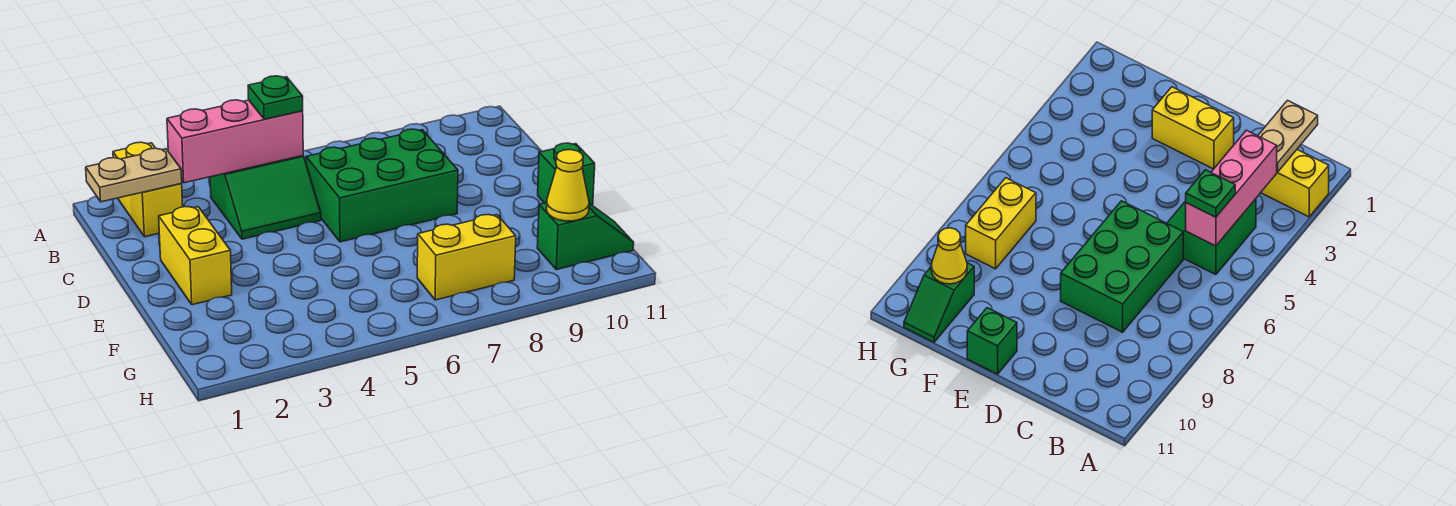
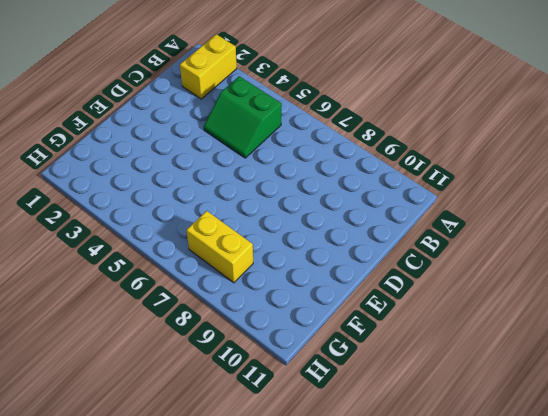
none -> green 2x3 brick [306,129,458,242]
none -> yellow 1x2 brick [159,207,232,305]

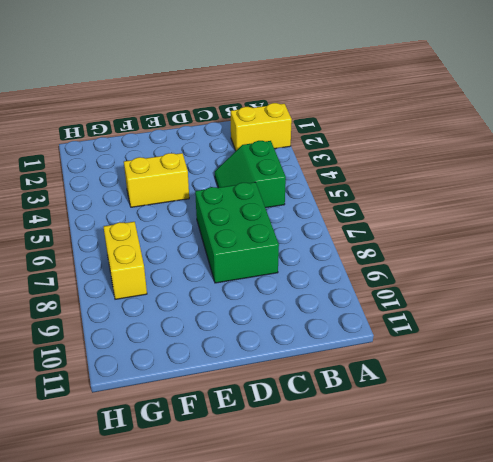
yellow 1x2 brick [124,153,189,207] -> yellow 1x2 brick moved to [159,207,232,305]
none -> green 1x1 brick [538,143,595,206]
none -> green 1x2 slope [537,202,634,270]

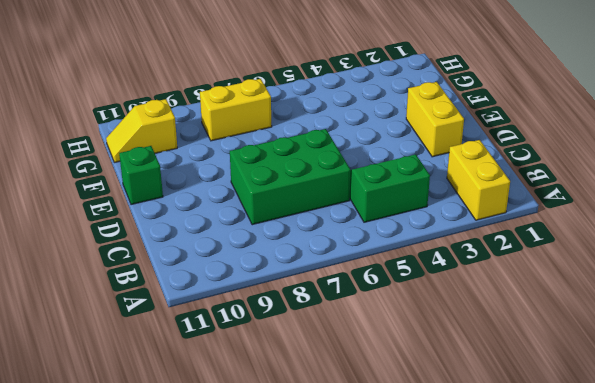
yellow 1x2 slope [106,99,177,163] -> green 1x2 slope [537,202,634,270]
none -> tan 1x2 plate [86,148,182,202]
none -> pink 1x3 brick [167,100,303,183]

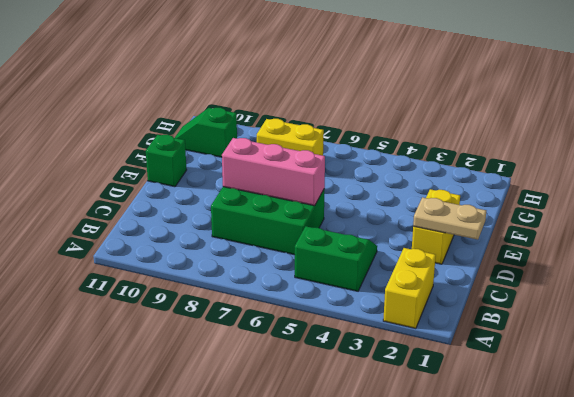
tan 1x2 plate [413,197,486,240] -> tan 1x2 plate moved to [86,148,182,202]
pink 1x3 brick [222,138,325,206] -> pink 1x3 brick moved to [167,100,303,183]
none -> yellow 1x1 cone [547,150,589,221]
none -> green 1x1 plate [248,76,303,119]

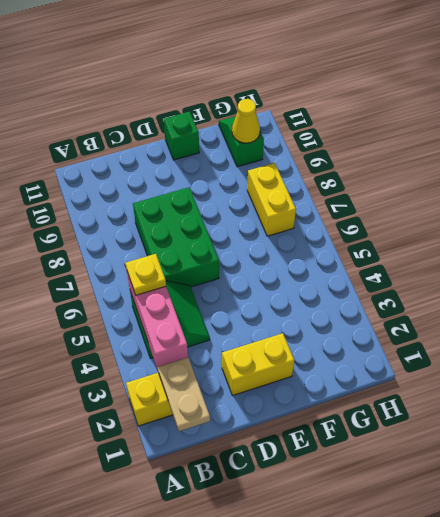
yellow 1x1 plate [126,254,166,295] -> green 1x1 plate [248,76,303,119]

